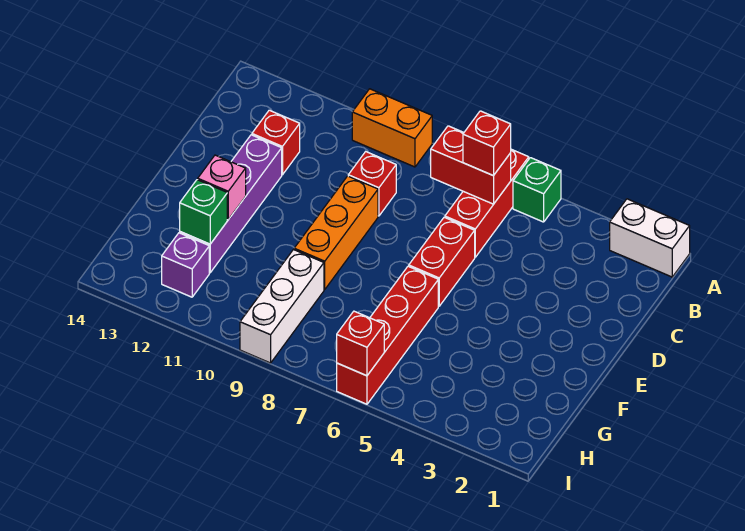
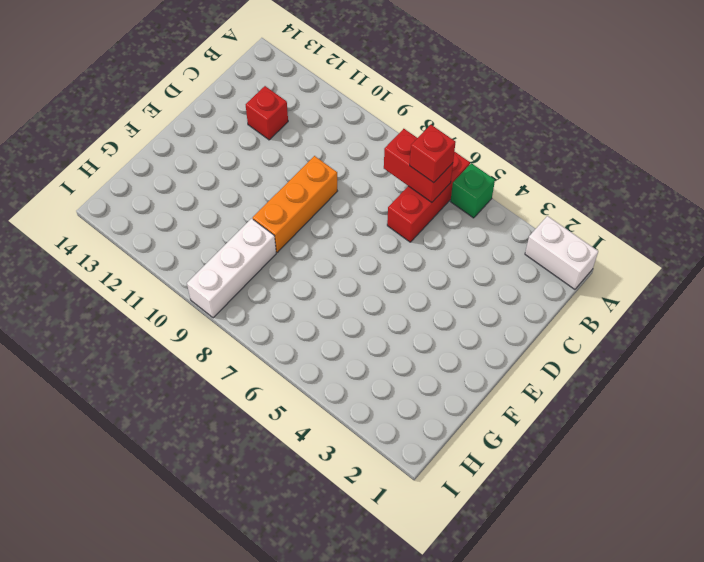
none -> orange 1x2 brick [352,89,432,167]
none -> red 1x1 brick [348,152,396,216]
none -> red 1x2 brick [409,217,475,306]

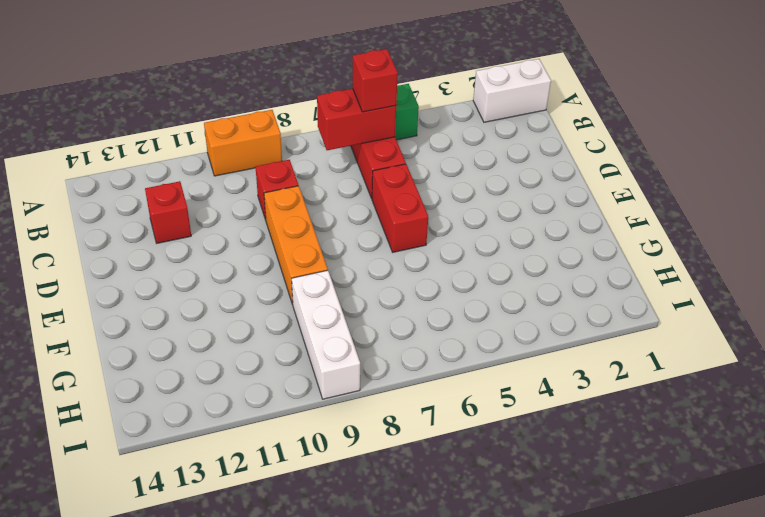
none -> purple 1x4 brick [180,135,282,273]
none -> red 1x4 brick [337,266,438,404]
none -> purple 1x1 brick [162,233,209,297]

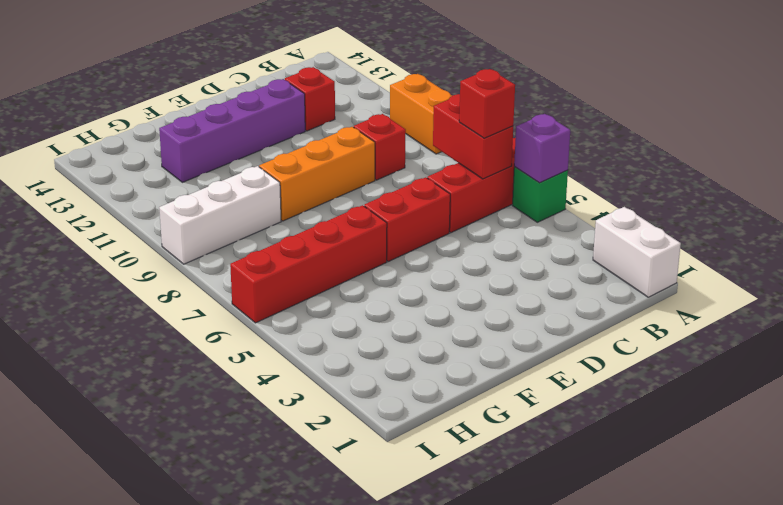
purple 1x1 brick [514,114,570,183] -> purple 1x1 brick moved to [162,233,209,297]
none -> pink 1x1 brick [198,155,246,219]
none -> green 1x1 brick [180,180,227,244]
none -> red 1x1 brick [337,311,384,376]

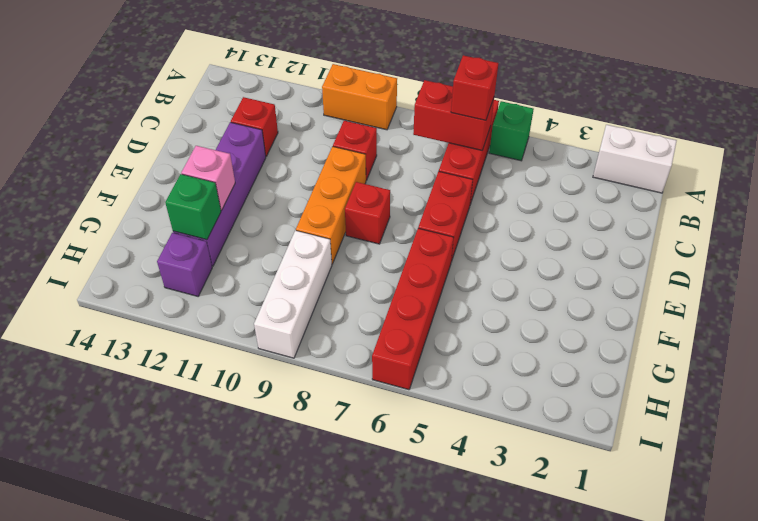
red 1x1 brick [345,182,390,244] -> red 1x1 brick moved to [337,311,384,376]

